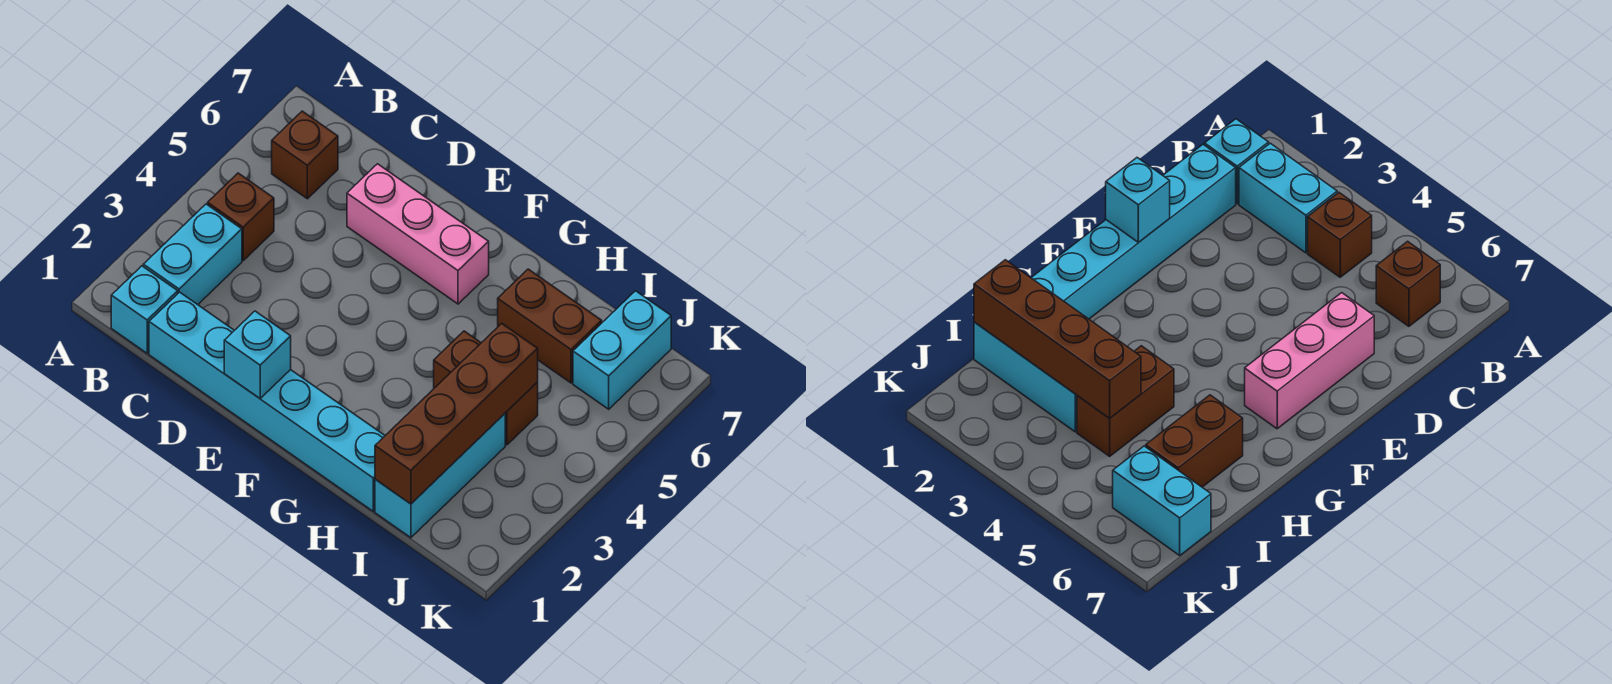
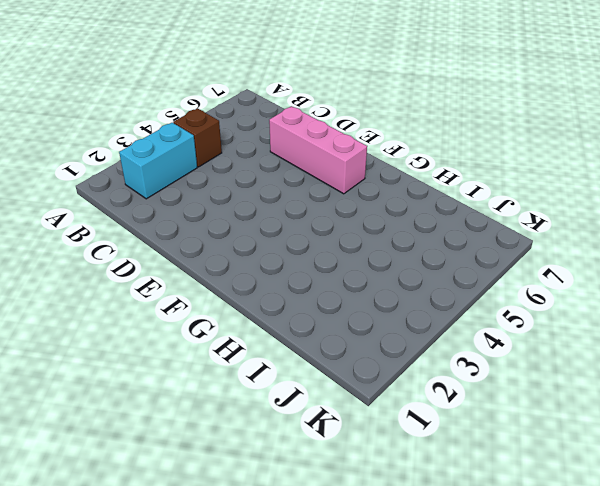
none -> cyan 1x1 brick [111,266,178,353]
none -> brown 1x1 brick [272,111,338,199]
none -> cyan 1x6 brick [149,292,385,511]

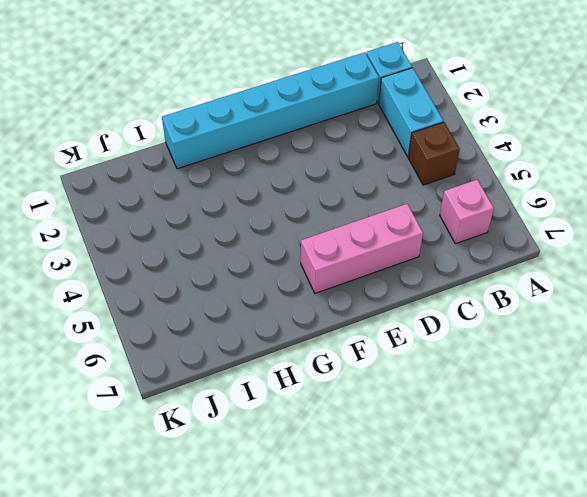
pink 1x1 brick [440,180,494,244] -> brown 1x1 brick [272,111,338,199]
none -> brown 1x2 brick [434,331,538,445]
none -> brown 1x2 brick [498,269,602,383]
none -> cyan 1x3 brick [375,414,505,538]

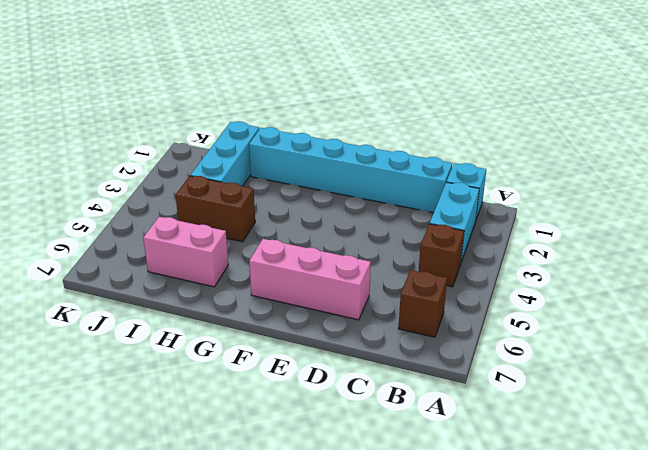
pink 1x2 brick [143,217,228,287] -> brown 1x2 brick [498,269,602,383]
none -> cyan 1x2 brick [573,291,671,409]
none -> cyan 1x1 brick [224,311,291,398]
none -> brown 1x4 brick [375,323,538,504]

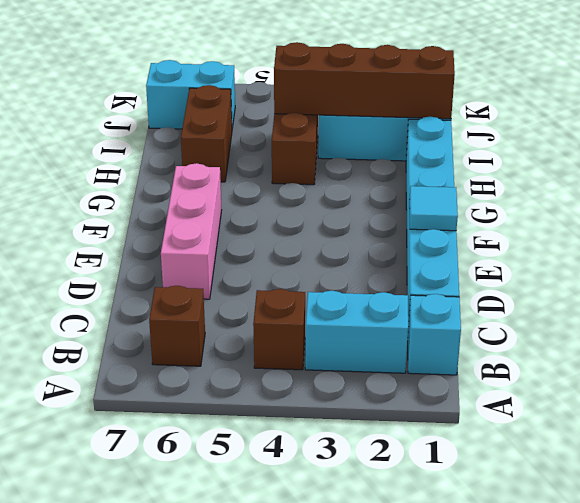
cyan 1x1 tile [409,186,458,231] -> cyan 1x1 brick [224,311,291,398]

